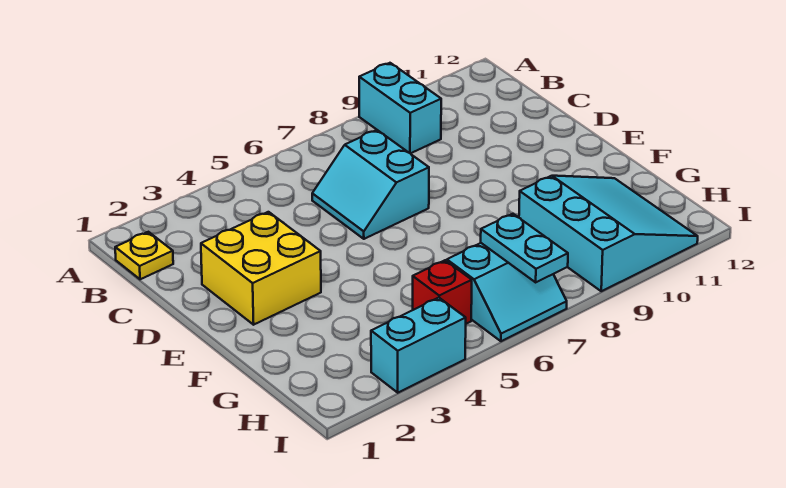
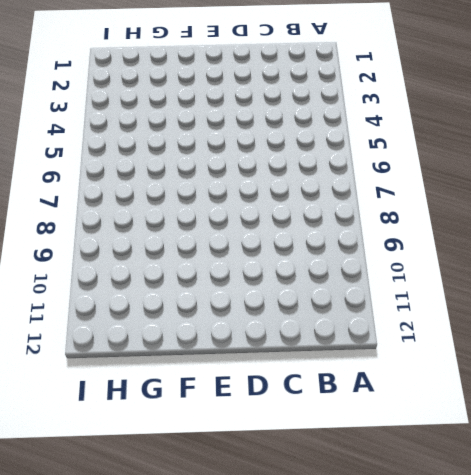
none -> cyan 1x2 brick [359,63,441,154]
none -> yellow 1x1 plate [115,232,173,279]

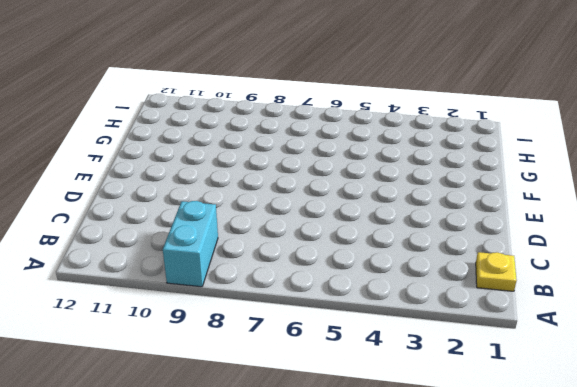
none -> cyan 2x2 slope [312,130,429,239]
none -> yellow 2x2 brick [201,212,321,325]

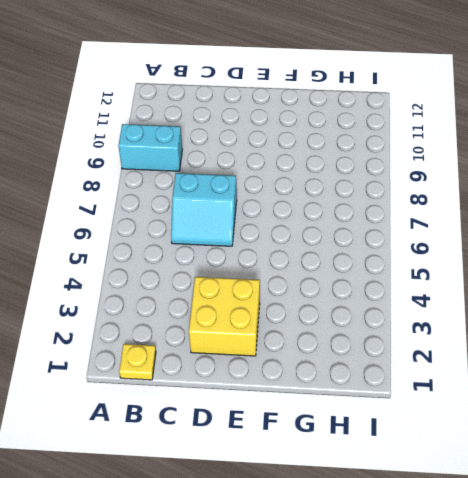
none -> cyan 3x3 slope [519,176,698,291]
none -> red 1x1 brick [413,260,472,324]

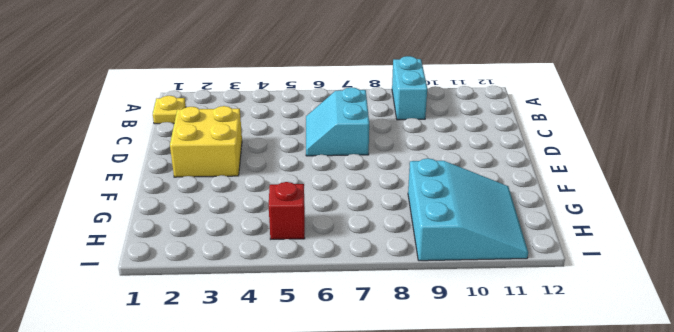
none -> cyan 2x2 slope [447,243,567,341]
none -> cyan 1x2 brick [371,298,466,393]

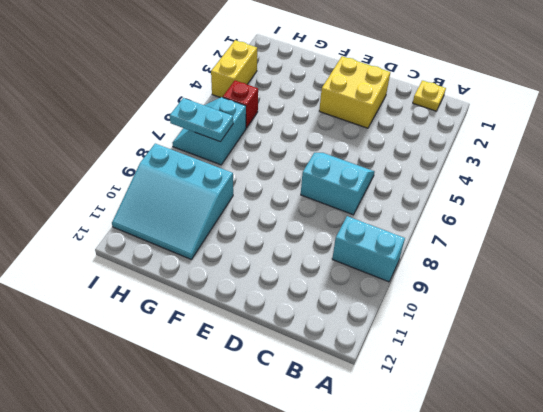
yellow 1x2 brick [211,40,257,98] -> cyan 1x2 brick [371,298,466,393]

